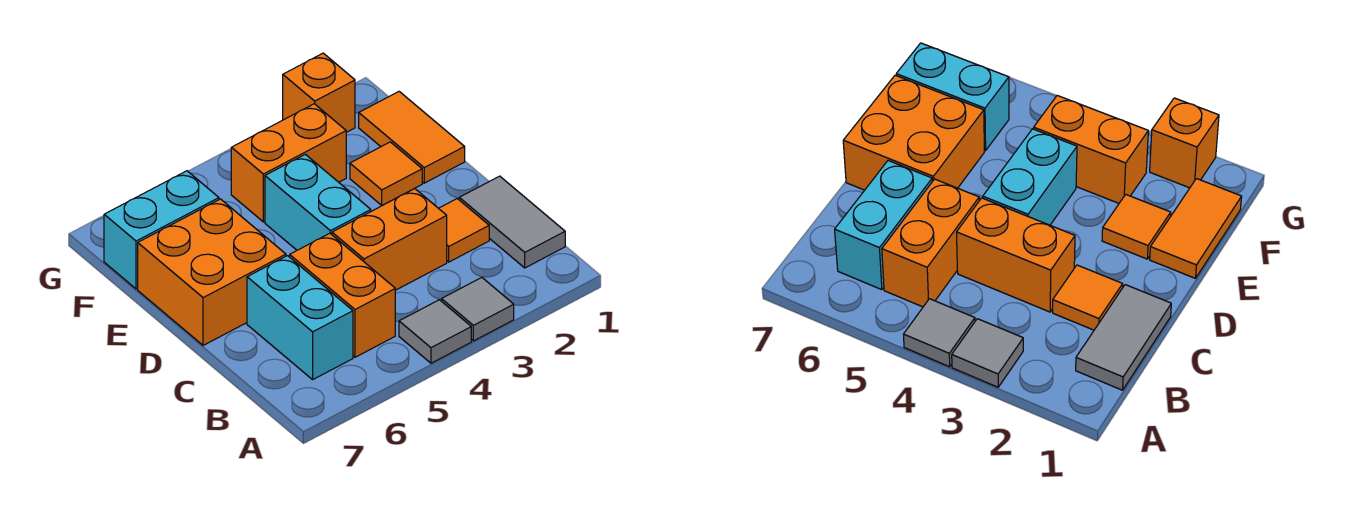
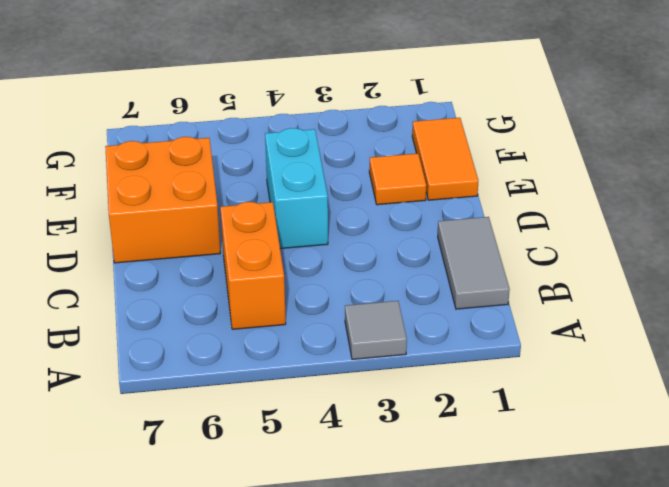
none -> grey 1x1 tile [399,300,471,363]
none -> cyan 1x2 brick [247,256,353,380]
none -> orange 1x1 tile [439,199,489,262]

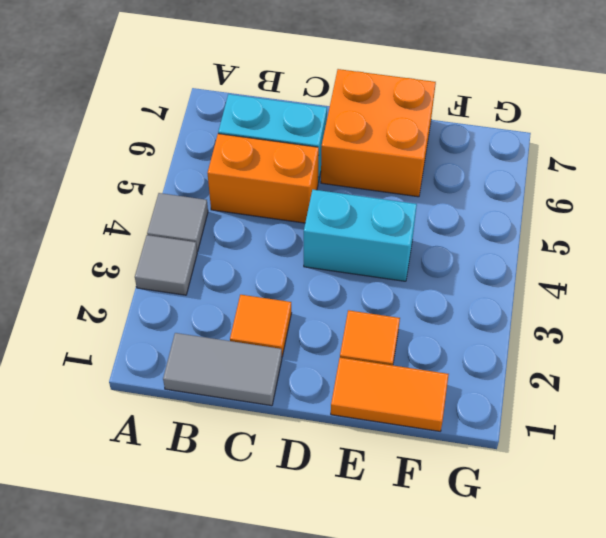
none -> orange 1x2 brick [332,189,447,290]
none -> orange 1x2 brick [231,104,346,222]
none -> cyan 1x2 brick [104,171,219,289]

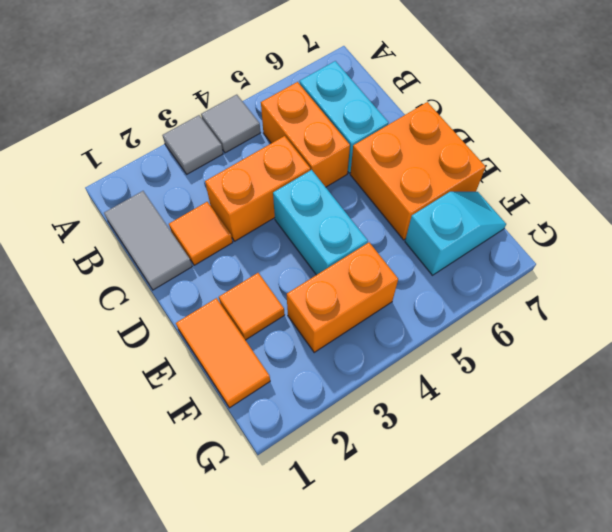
cyan 1x2 slope [405,192,506,275] -> cyan 1x2 brick [104,171,219,289]
none -> orange 1x1 brick [283,53,355,132]

